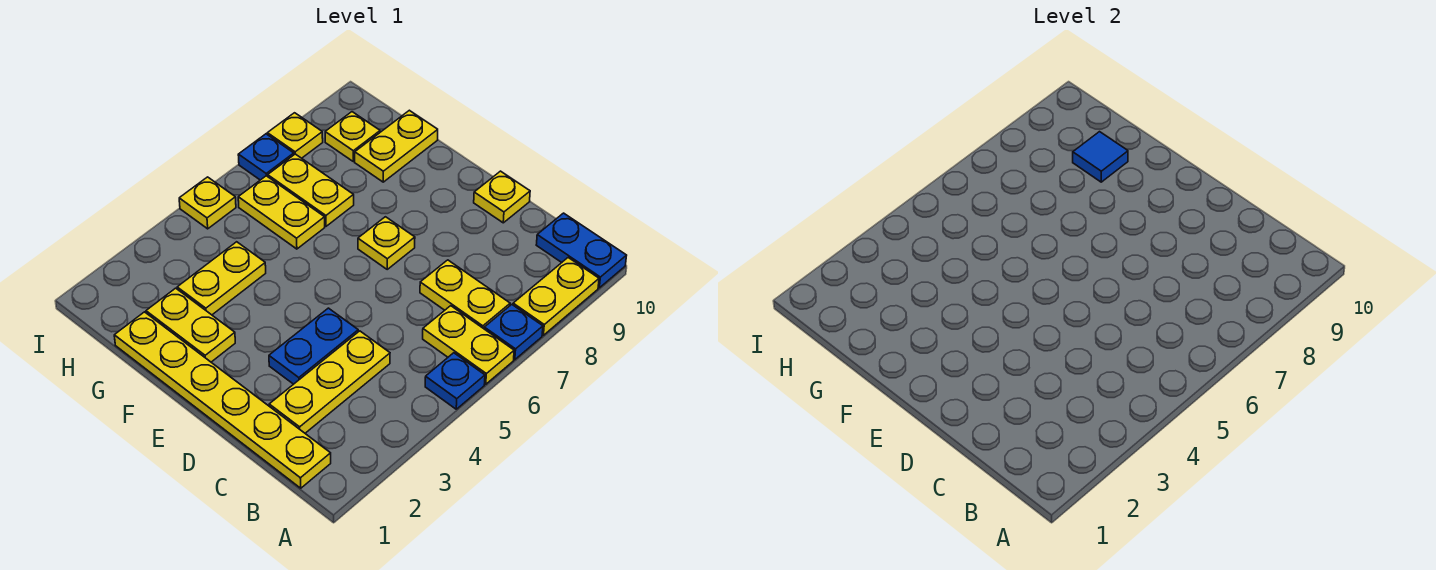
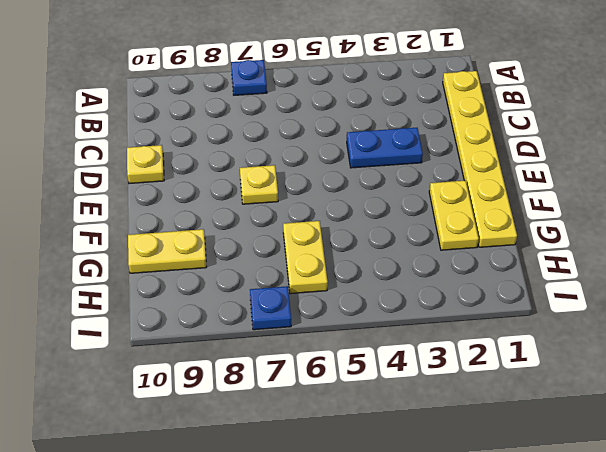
none -> blue 1x1 plate [425,353,485,409]
none -> yellow 1x2 plate [423,306,514,384]
none -> yellow 1x2 plate [513,258,599,335]

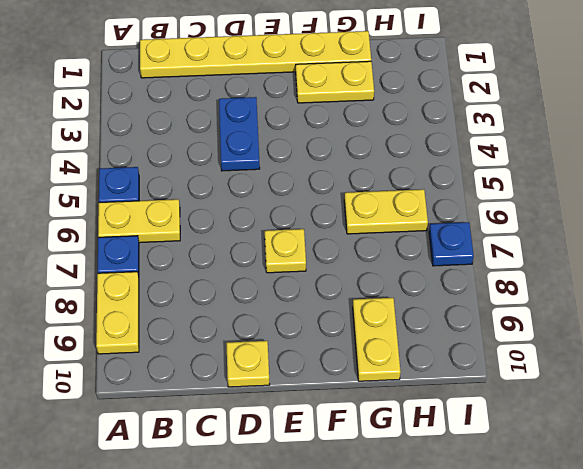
none -> blue 1x2 plate [536,213,627,288]
none -> yellow 1x2 plate [420,260,510,329]
none -> yellow 1x3 plate [269,331,390,433]

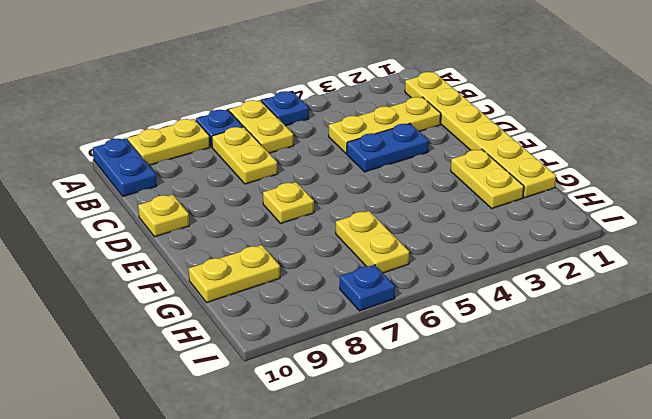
none -> yellow 1x2 plate [177,242,266,315]
none -> yellow 1x2 plate [268,154,354,226]
none -> yellow 1x1 plate [325,112,380,162]

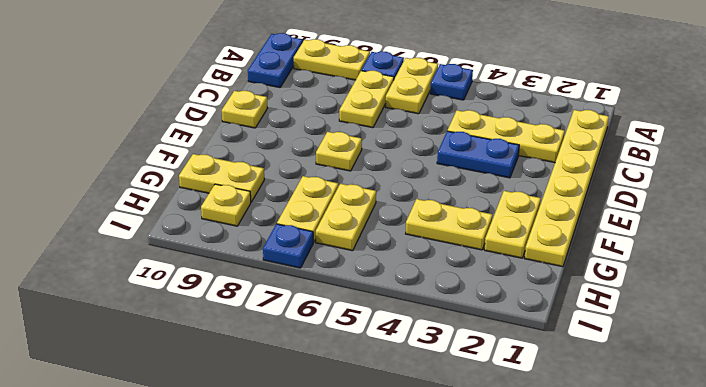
none -> yellow 1x1 plate [179,177,236,229]
none -> yellow 1x1 plate [267,113,323,158]
none -> blue 1x1 tile [1073,132,1128,182]

